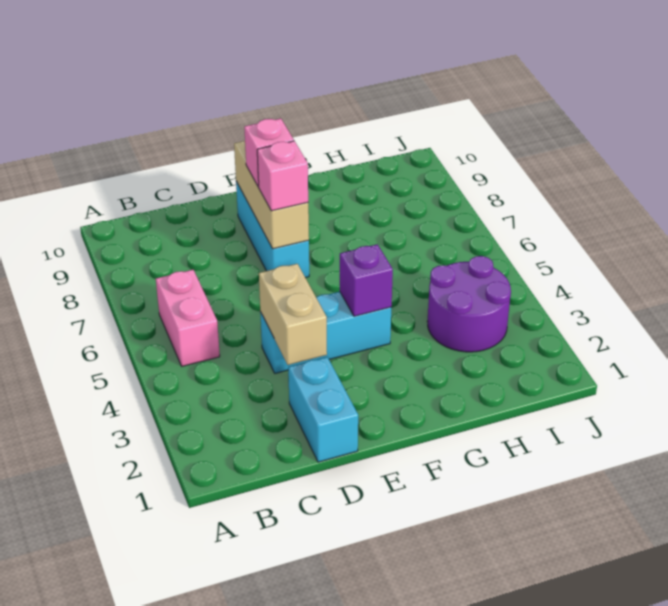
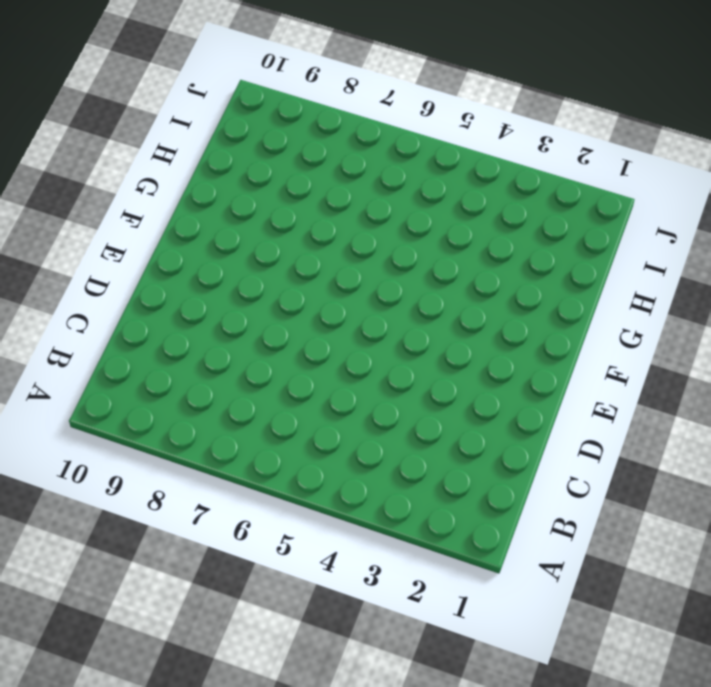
none -> pink 1x2 brick [156,270,220,366]
none -> cyan 1x2 brick [288,357,358,462]

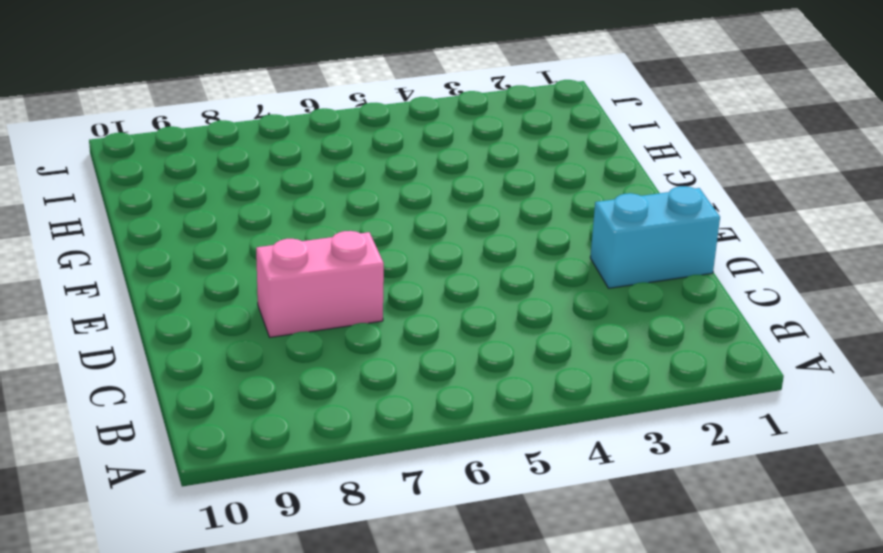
pink 1x2 brick [256,231,384,337] -> pink 1x2 brick moved to [156,270,220,366]
none -> cyan 1x3 brick [260,292,391,373]
none -> cyan 1x3 brick [236,181,309,278]

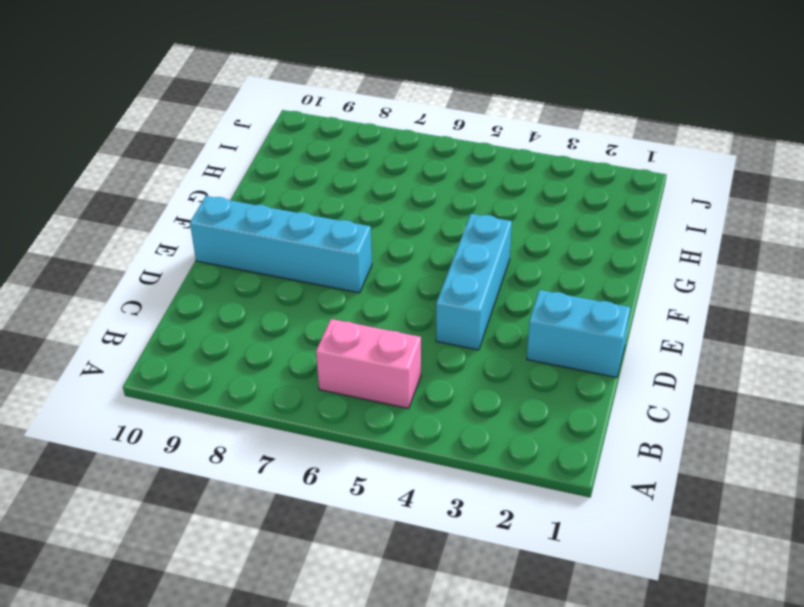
cyan 1x4 brick [190,196,372,293] -> cyan 1x3 brick [236,181,309,278]
none -> purple 2x2 round brick [427,256,511,352]
none -> tan 1x2 brick [259,264,327,365]

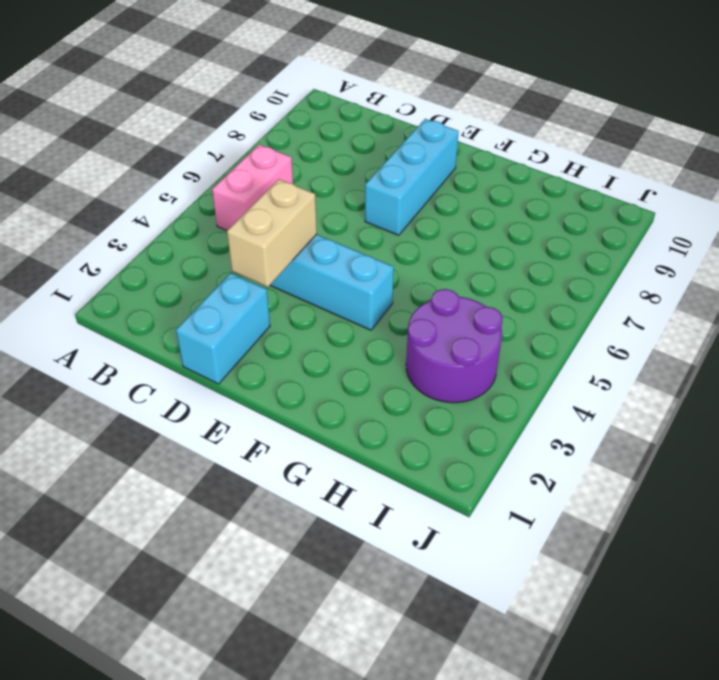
none -> tan 1x3 brick [234,141,309,249]
none -> purple 1x1 brick [340,244,393,316]

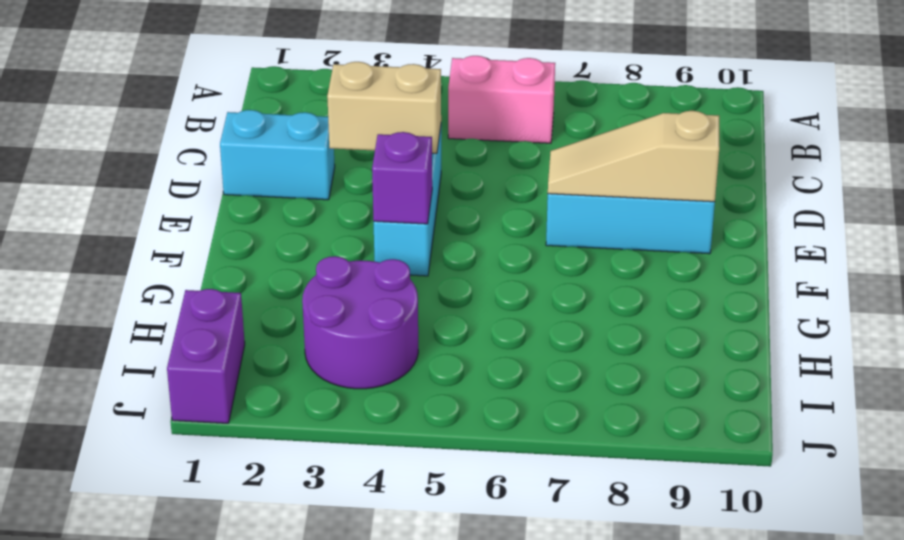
tan 1x3 slope [548,111,719,202] -> tan 1x3 brick [234,141,309,249]
purple 1x2 brick [167,289,245,423] -> none
none -> pink 1x1 brick [257,141,308,211]
none -> pink 1x1 brick [244,118,294,187]

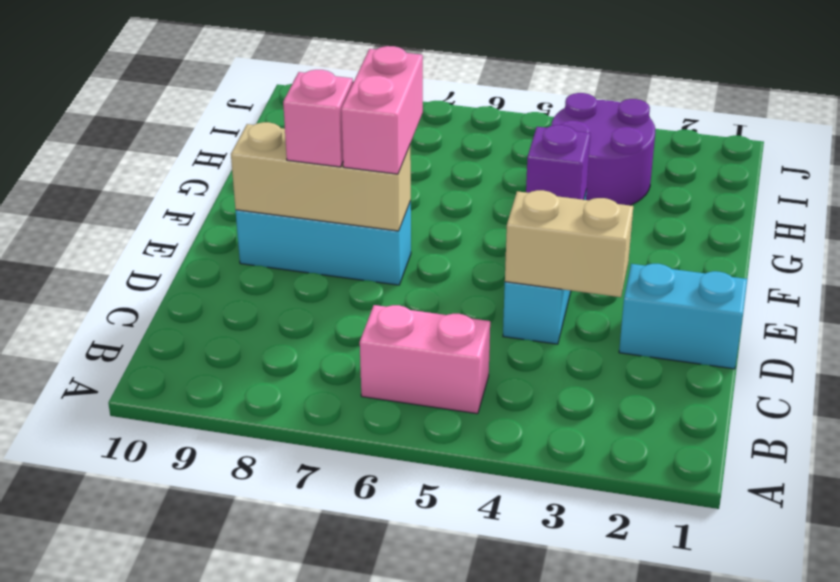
pink 1x2 brick [341,46,423,174] -> pink 1x1 brick [257,141,308,211]

